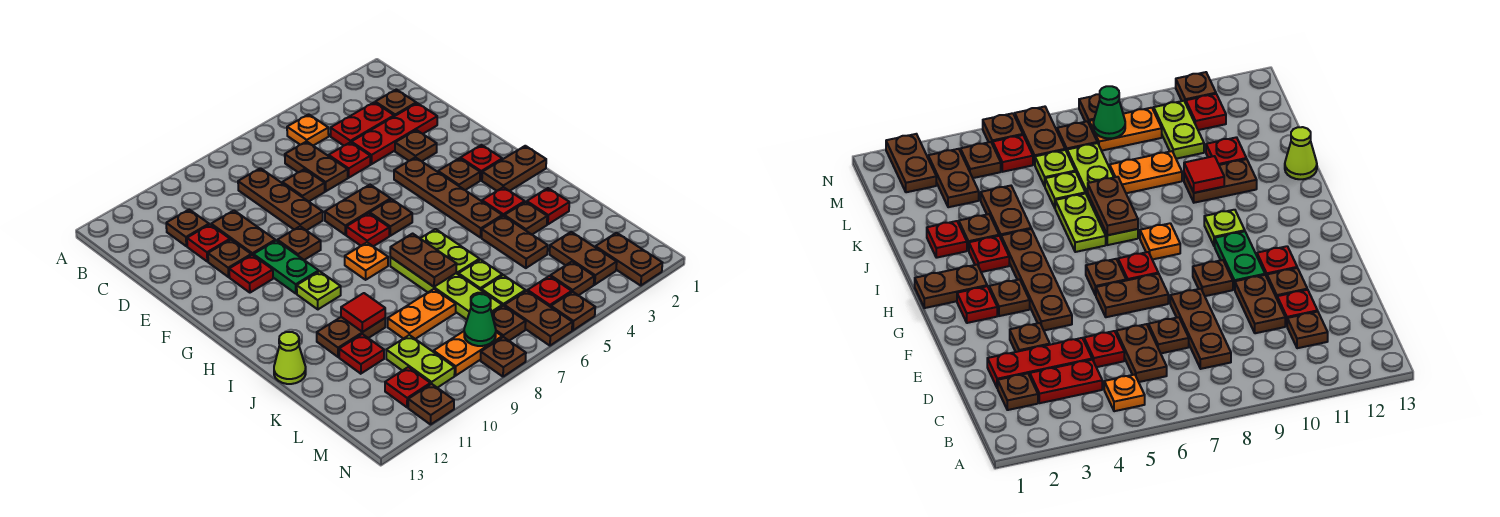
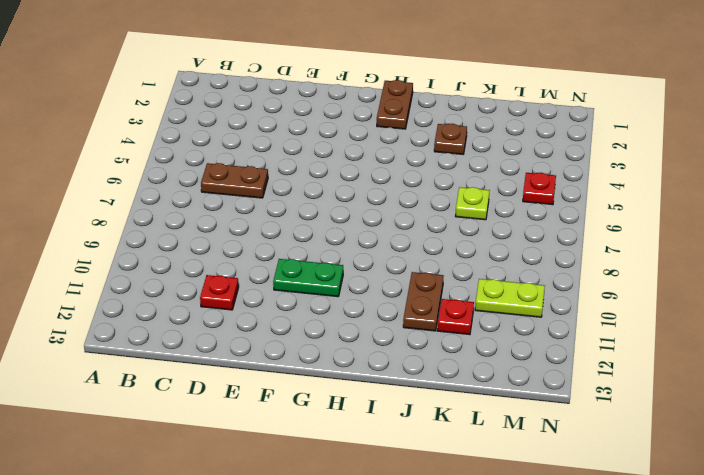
none -> orange 1x1 plate [287,114,329,146]
none -> brown 1x1 plate [375,89,416,116]
none -> red 1x2 plate [331,102,394,146]
none -> brown 1x3 plate [238,168,323,231]

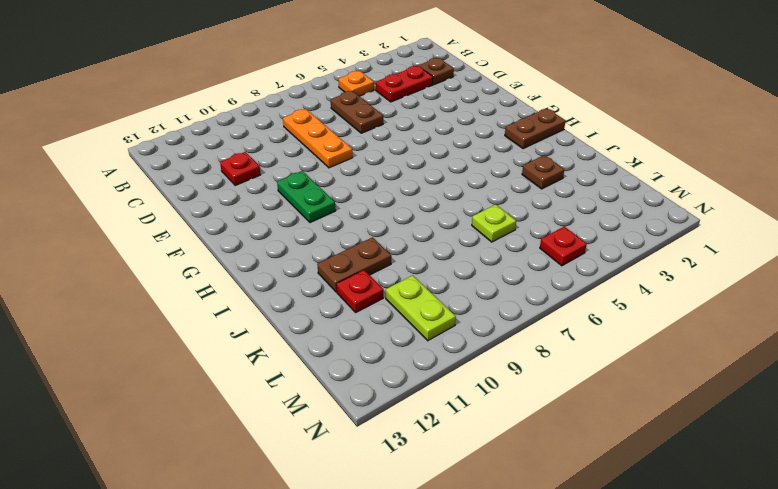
orange 1x3 plate [283,109,353,168] -> brown 1x3 plate [238,168,323,231]
none -> brown 1x1 plate [166,210,209,246]
none -> red 1x3 plate [351,103,437,164]
none -> red 1x1 plate [329,142,370,178]
none -> brown 1x1 plate [282,169,325,202]

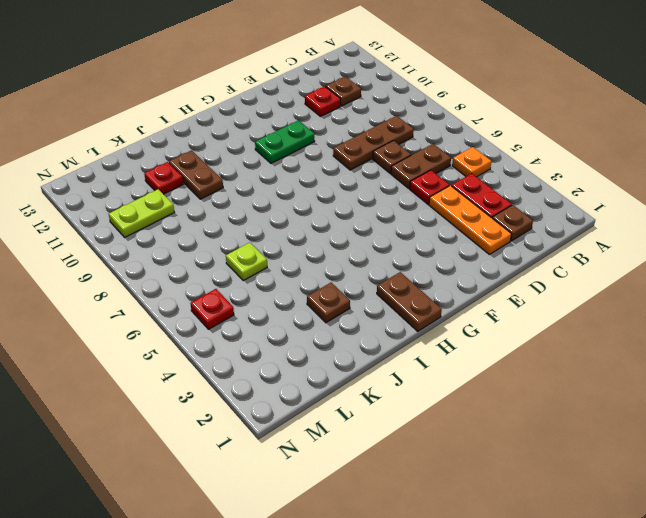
orange 1x3 plate [429,186,512,254] -> red 1x3 plate [351,103,437,164]
none -> brown 1x2 plate [211,210,275,256]
none -> brown 1x1 plate [395,130,437,161]
none -> brown 1x1 plate [208,240,251,277]
none -> brown 1x4 plate [394,157,502,238]

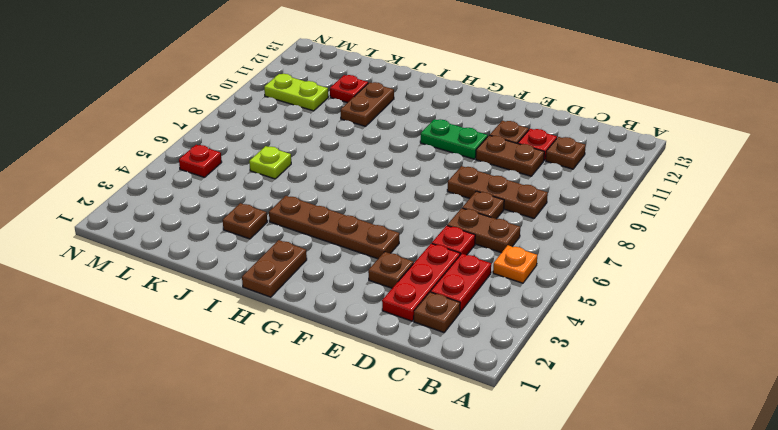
none -> brown 1x2 plate [325,185,391,235]
none -> brown 1x1 plate [278,226,321,260]
none -> red 1x1 plate [229,255,273,293]
none -> red 1x1 plate [460,145,502,180]

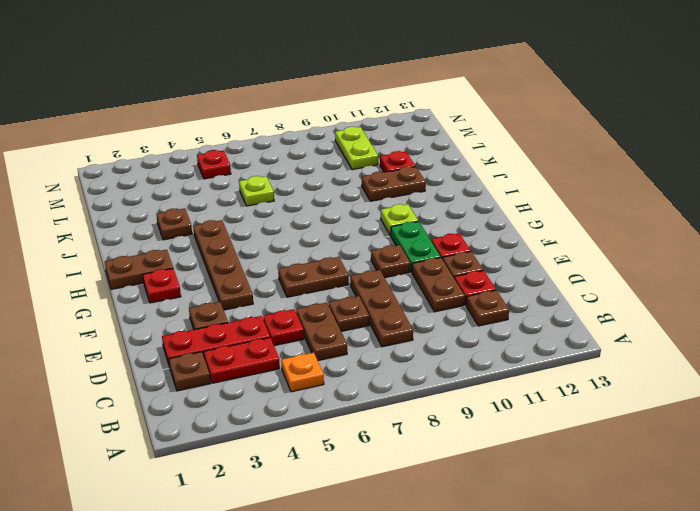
none -> brown 1x1 plate [438,158,480,190]
none -> brown 1x1 plate [370,199,412,236]
none -> red 1x1 plate [346,213,389,246]
none -> orange 1x1 plate [345,243,388,280]

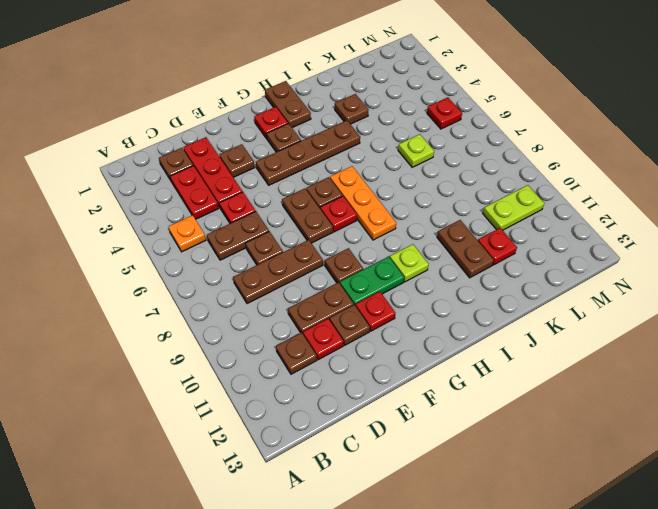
orange 1x3 plate [330,166,396,240] -> orange 1x1 plate [345,243,388,280]
none -> red 1x1 plate [482,187,525,216]
none -> lime 1x2 plate [420,229,479,274]
none -> lime 1x4 plate [390,257,502,319]
none -> red 1x1 plate [527,188,569,224]

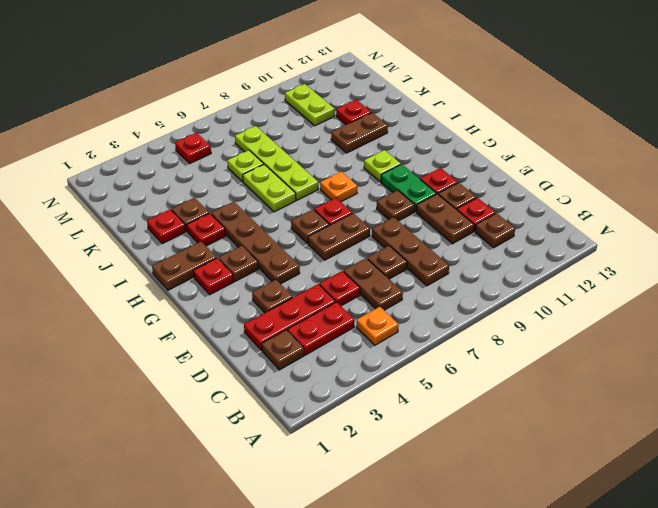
none -> brown 1x2 plate [482,216,548,268]
none -> lime 1x1 cone [274,332,306,384]
none -> orange 1x2 plate [388,289,456,339]
none -> brown 1x2 plate [550,232,617,285]

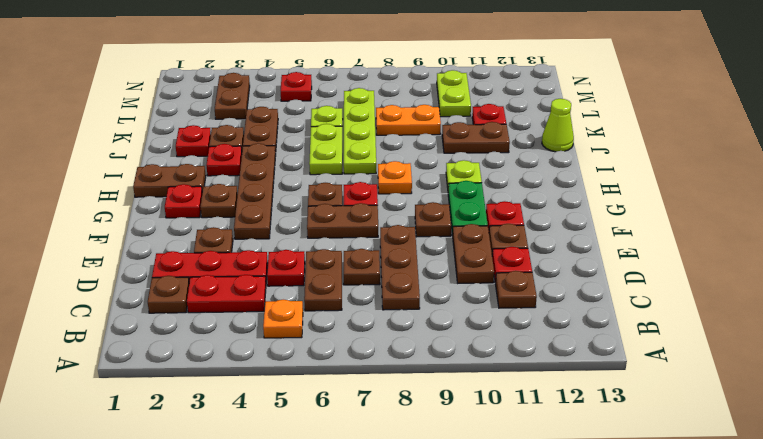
none -> lime 1x1 plate [481,275,525,306]
none -> brown 1x2 plate [595,233,662,285]
none -> brown 1x1 plate [550,262,594,295]
none -> brown 1x2 plate [504,291,572,346]

